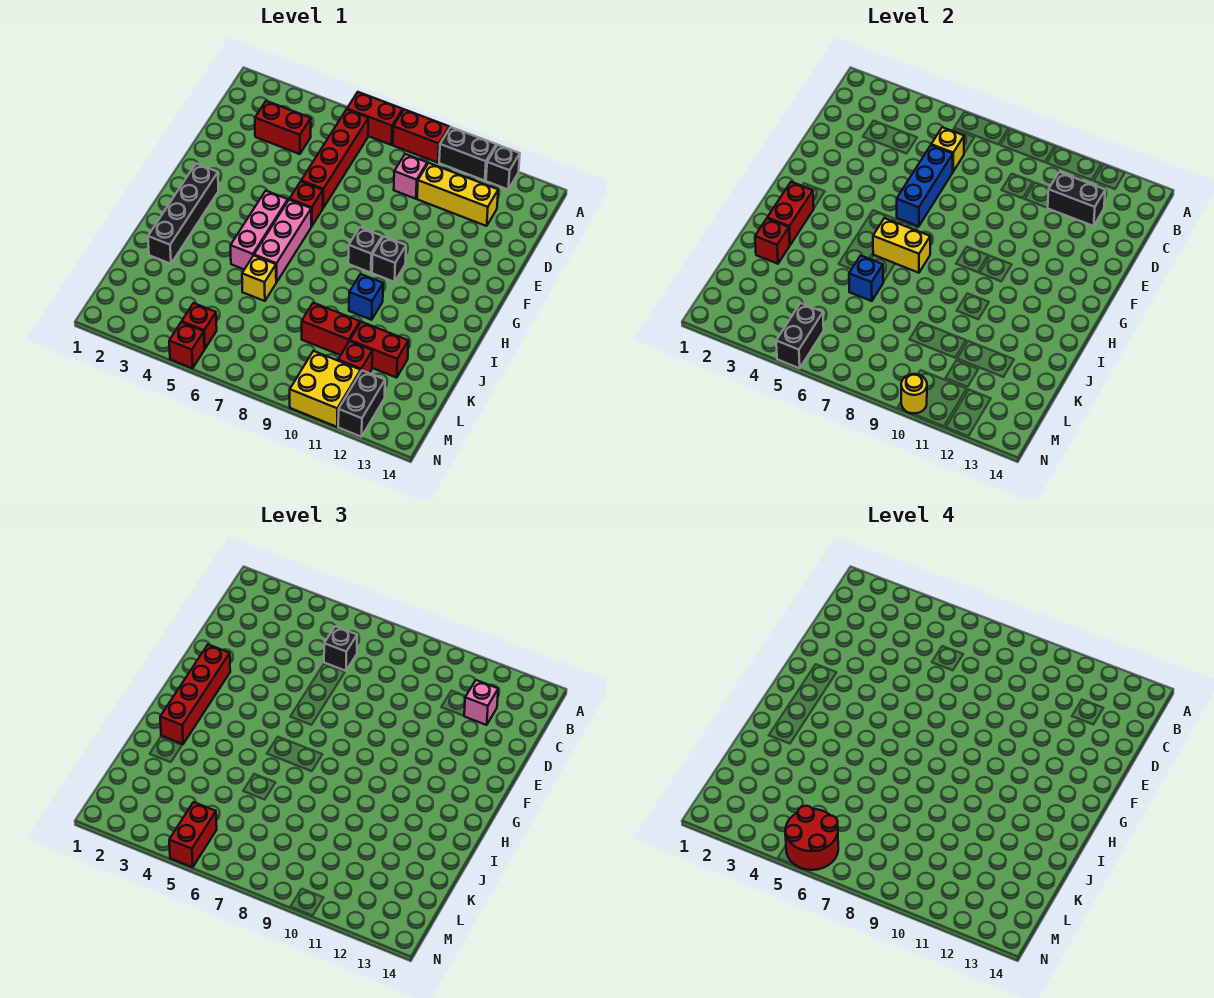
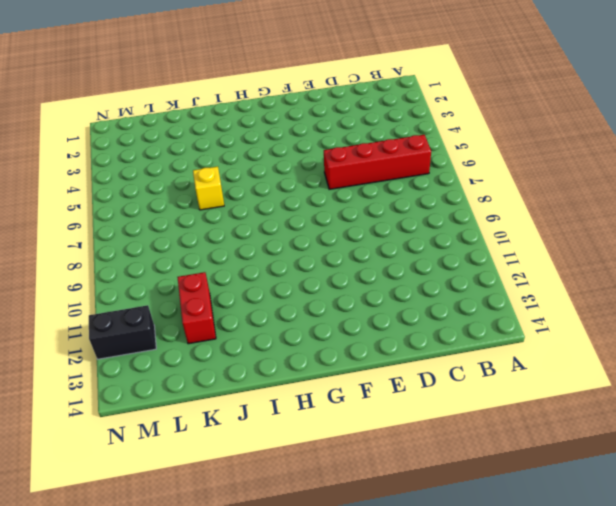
none -> red 1x2 brick [347,92,403,145]
none -> red 1x2 brick [393,109,449,163]
none -> black 1x2 brick [439,127,496,181]
none -> black 1x1 brick [486,145,520,189]

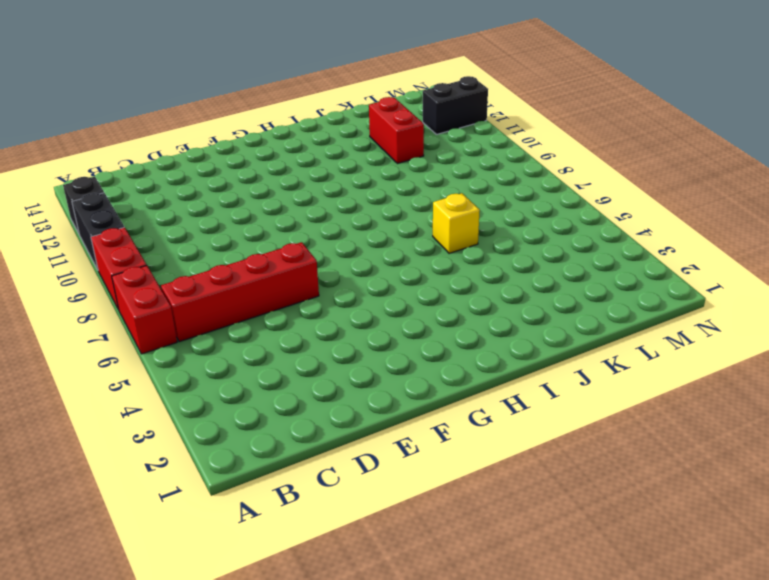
none -> red 1x2 brick [255,101,311,154]
none -> pink 1x1 brick [394,154,427,199]
none -> yellow 1x3 brick [417,163,498,226]
none -> red 1x1 brick [290,182,323,226]

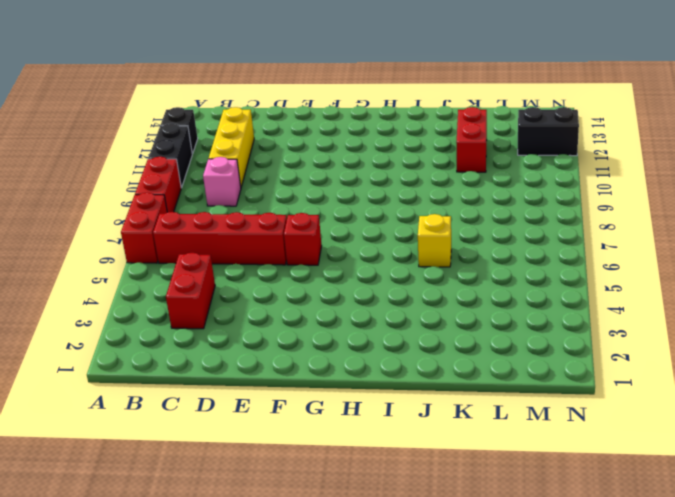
none -> black 1x4 brick [148,164,218,264]
none -> pink 1x3 brick [230,191,288,269]
none -> pink 1x3 brick [254,200,311,282]
none -> black 1x1 brick [348,227,382,273]

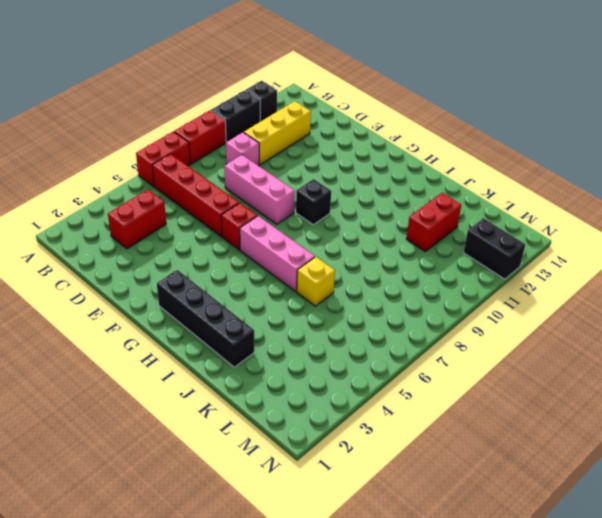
pink 1x3 brick [224,155,295,224] -> pink 1x3 brick moved to [230,191,288,269]
none -> black 1x1 brick [372,237,406,282]
none -> blue 1x1 brick [349,274,383,320]
none -> red 1x2 brick [302,303,360,355]
none -> red 1x1 brick [338,341,372,373]

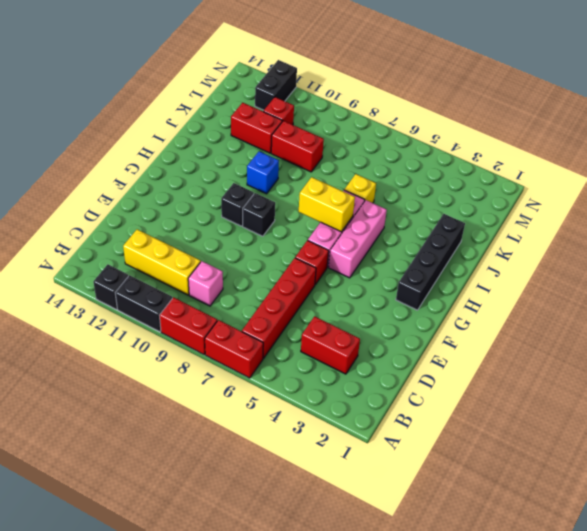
none -> red 1x1 brick [182,303,217,349]
none -> yellow 2x2 brick [290,351,361,427]
none -> red 1x1 brick [169,322,204,368]
none -> yellow 1x1 brick [931,127,964,171]

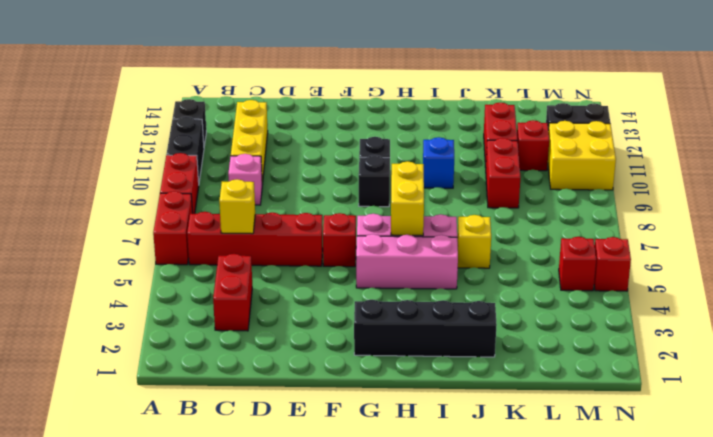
none -> black 1x2 brick [1048,172,1105,226]
none -> blue 1x3 brick [897,145,953,226]
none -> red 1x2 brick [767,182,814,245]
none -> red 1x1 brick [755,219,790,264]

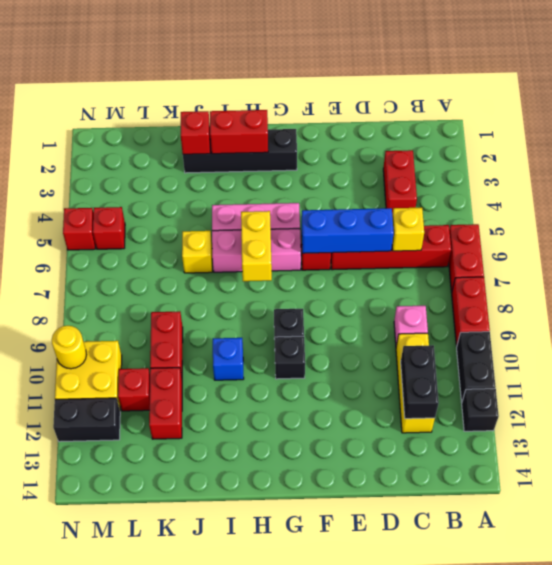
none -> blue 1x1 brick [849,256,883,301]
none -> black 1x2 brick [776,303,824,368]
none -> black 1x1 brick [324,626,357,671]
none -> pink 1x1 brick [464,680,498,725]

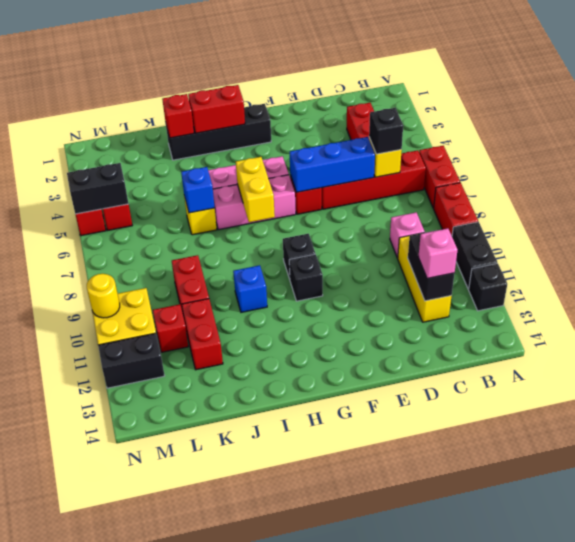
none -> red 1x4 brick [160,645,230,744]
none -> red 1x2 brick [169,802,217,867]
none -> red 2x2 round brick [785,806,838,870]

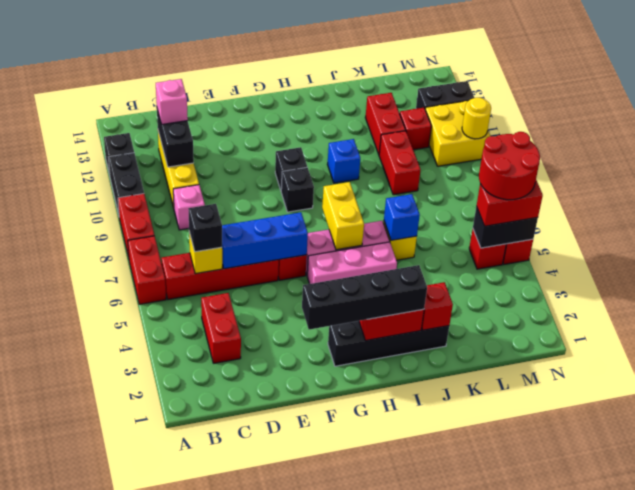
black 1x4 brick [302,265,427,330] -> red 1x4 brick [160,645,230,744]

